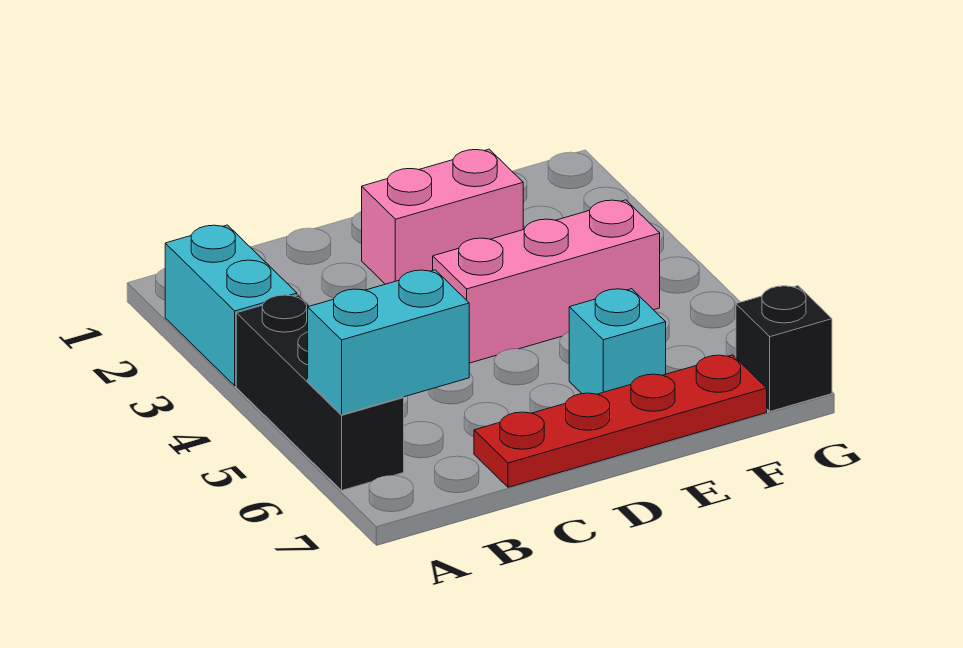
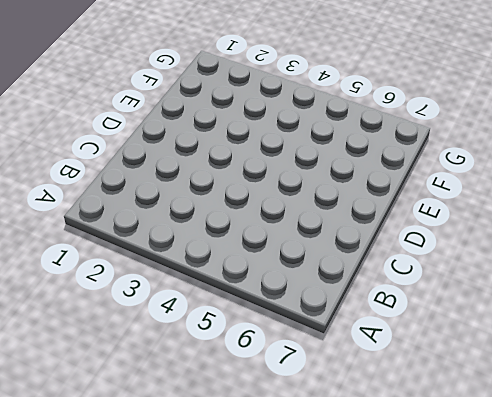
none -> cyan 1x2 brick [165,225,297,386]
none -> black 1x3 brick [236,295,404,490]

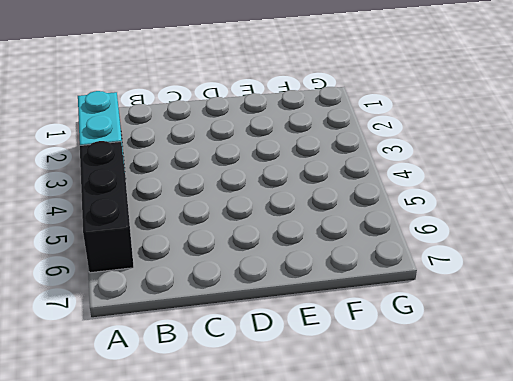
none -> red 1x4 plate [474,355,767,487]
none -> pink 1x2 brick [362,149,523,284]

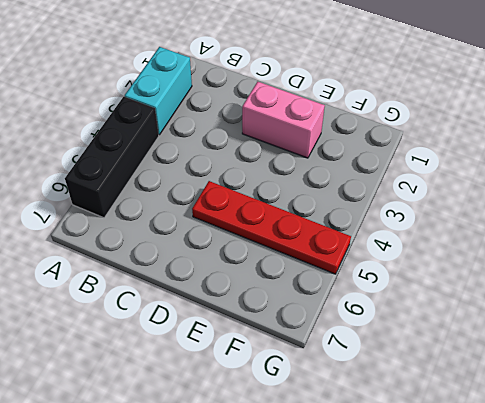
red 1x4 plate [192,181,351,274] -> red 1x4 plate moved to [474,355,767,487]
none -> pink 1x3 brick [433,200,660,363]
none -> cyan 1x1 brick [569,289,666,394]

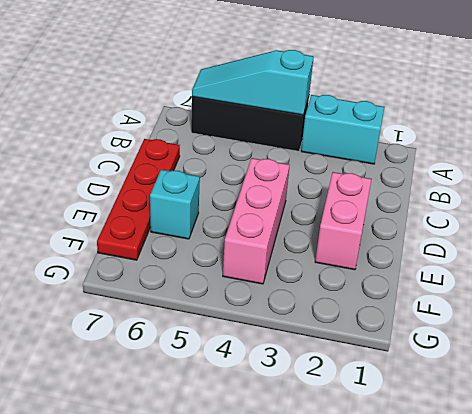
cyan 1x3 slope [192,50,314,115] -> cyan 1x2 brick [308,270,469,415]
none -> black 1x1 brick [736,286,832,411]

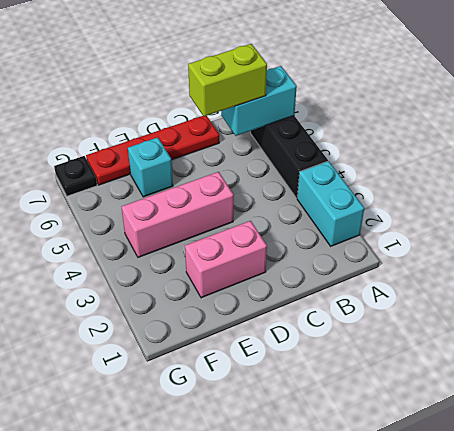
lime 1x2 brick [188,44,267,116] -> none
black 1x1 plate [54,156,97,196] -> black 1x1 brick [736,286,832,411]

